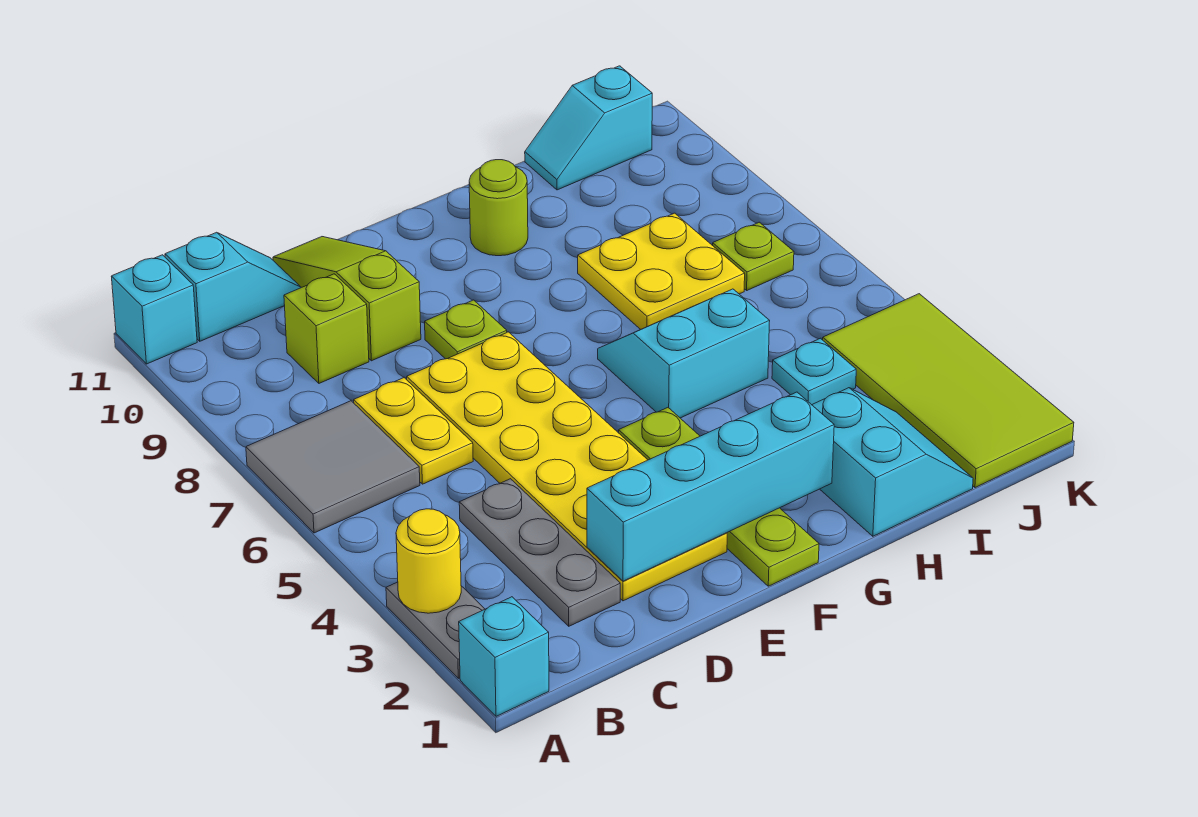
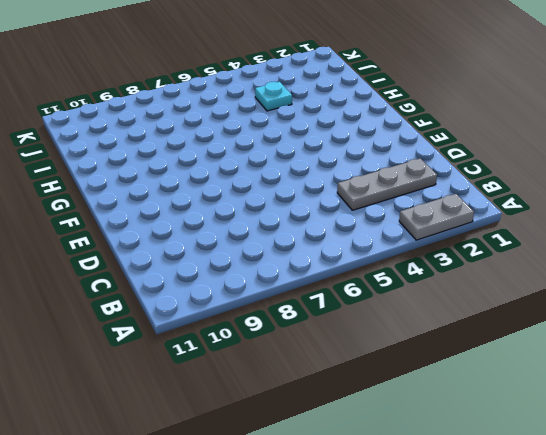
none -> cyan 1x1 brick [459,597,549,716]
none -> grey 2x2 tile [246,401,420,533]
none -> cyan 1x1 brick [111,255,197,364]

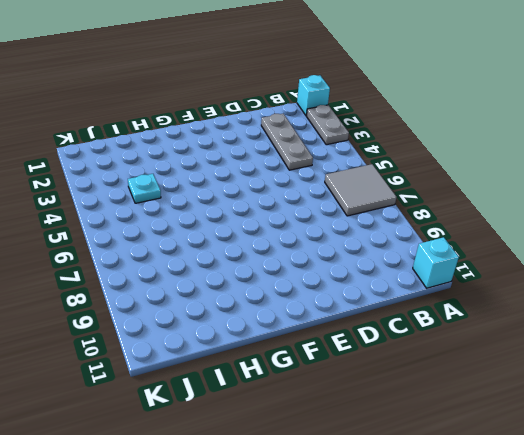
none -> cyan 1x2 slope [165,232,301,341]
none -> yellow 1x2 plate [354,378,473,484]
none -> lime 1x1 brick [284,274,369,383]

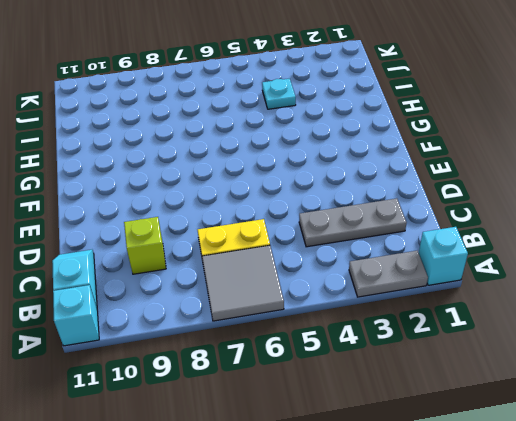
none -> yellow 2x6 plate [407,332,727,601]
none -> lime 1x3 slope [273,237,421,361]
none -> lime 1x1 plate [425,300,507,359]

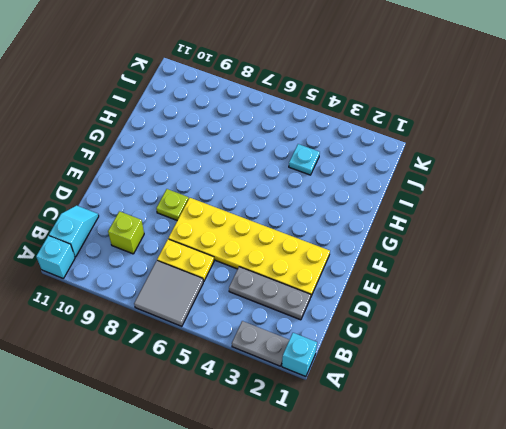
none -> lime 1x3 slope [273,237,421,361]
none -> lime 1x4 plate [619,408,819,586]
none -> cyan 2x2 slope [598,289,770,418]

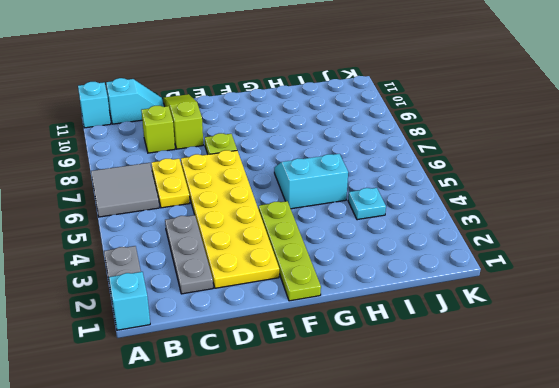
none -> lime 1x1 round brick [469,160,528,256]
none -> cyan 2x2 slope [812,388,973,536]
none -> yellow 2x2 plate [578,213,745,329]

